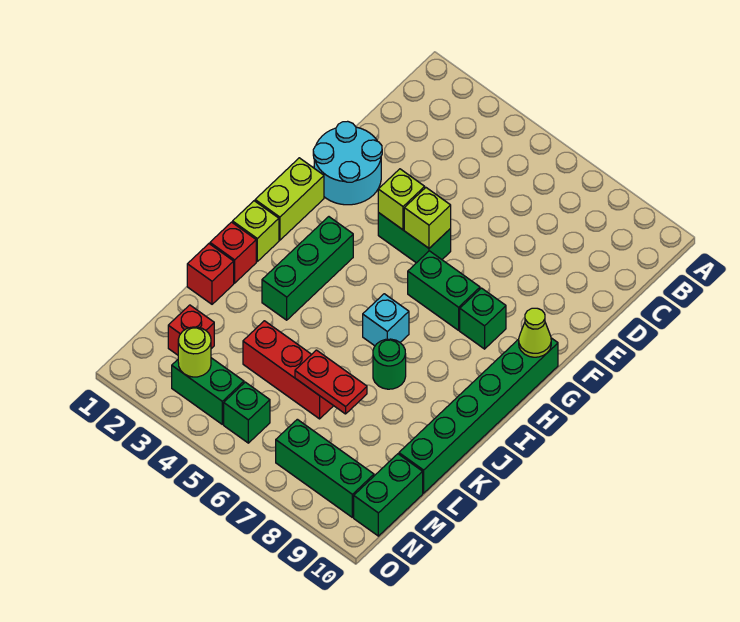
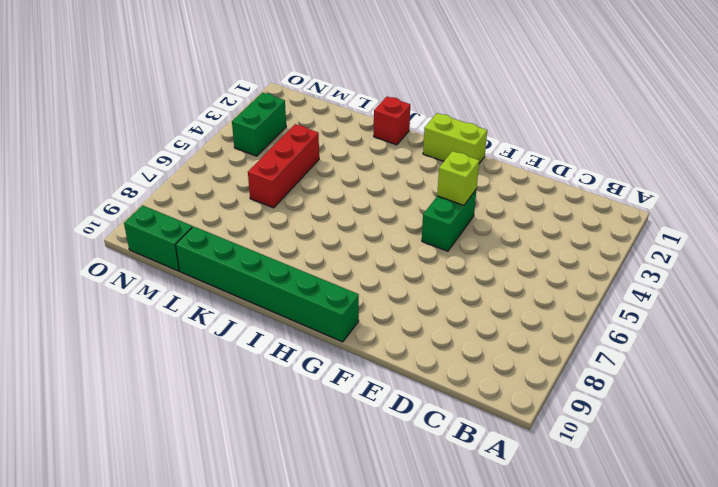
none -> cyan 2x2 round brick [313,121,382,205]
none -> green 1x2 brick [408,251,480,330]
none -> green 1x1 brick [460,288,506,349]

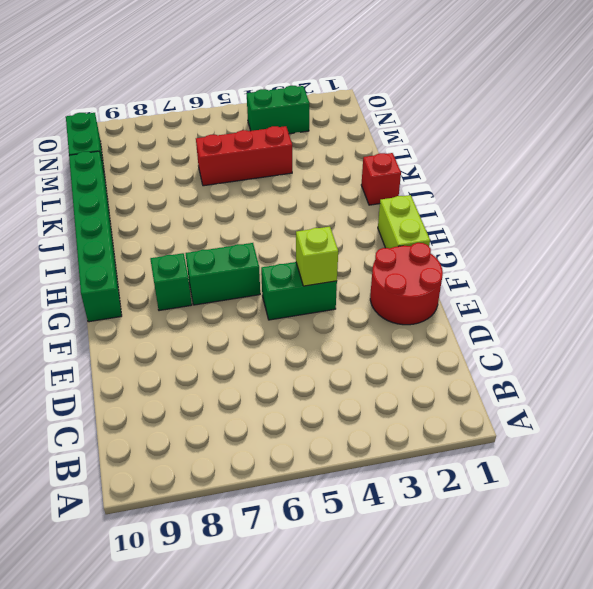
red 2x2 round brick [370,243,443,325] -> cyan 2x2 round brick [313,121,382,205]
none -> green 1x3 brick [262,217,353,320]
none -> lime 1x1 brick [233,201,279,261]
none -> cyan 1x1 brick [363,294,409,346]

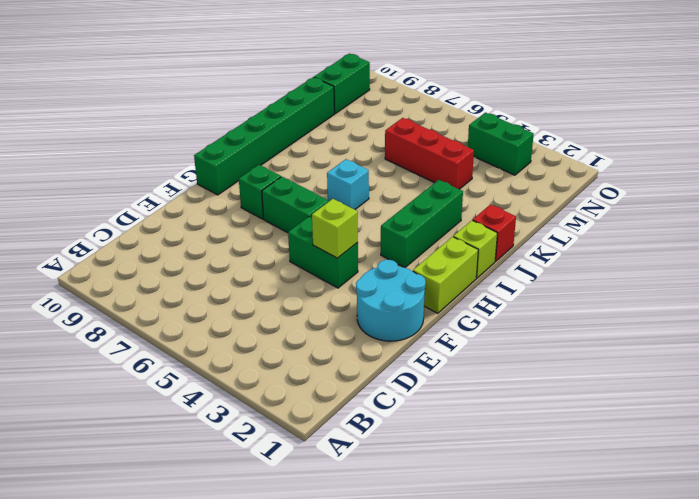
none -> green 1x1 round brick [373,339,406,389]
none -> red 1x1 brick [187,244,234,304]
none -> red 1x1 brick [168,305,214,355]

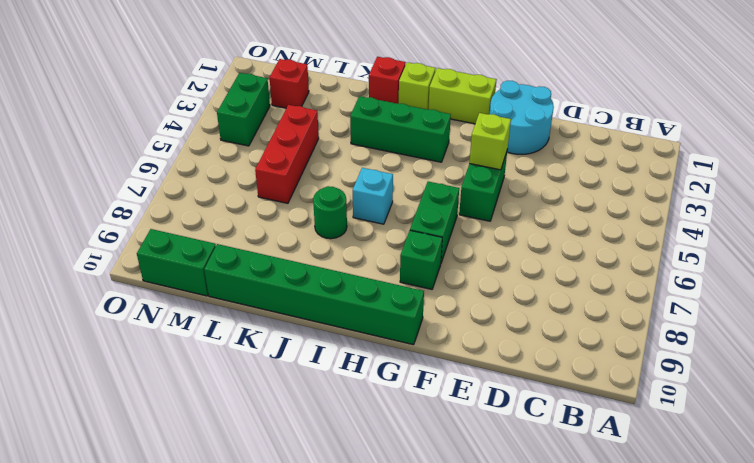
none -> red 1x1 brick [187,244,234,304]
none -> green 1x1 brick [224,382,270,443]
none -> green 1x3 brick [276,419,374,517]

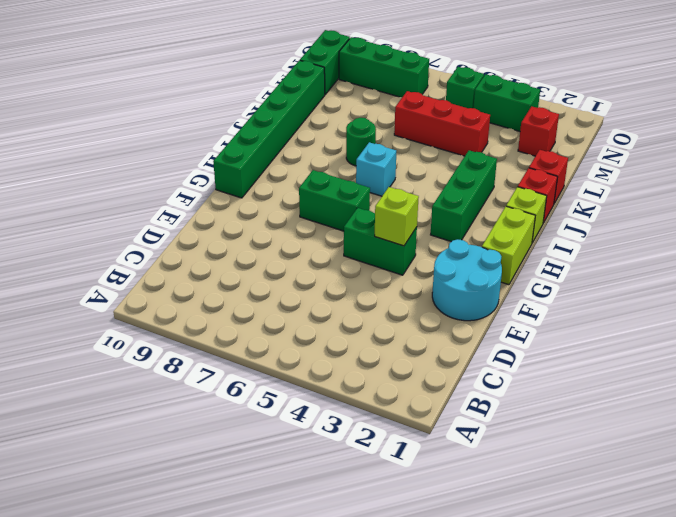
none -> green 1x1 brick [460,288,506,349]
none -> lime 1x1 brick [404,188,451,248]
none -> lime 1x1 cone [519,308,551,357]

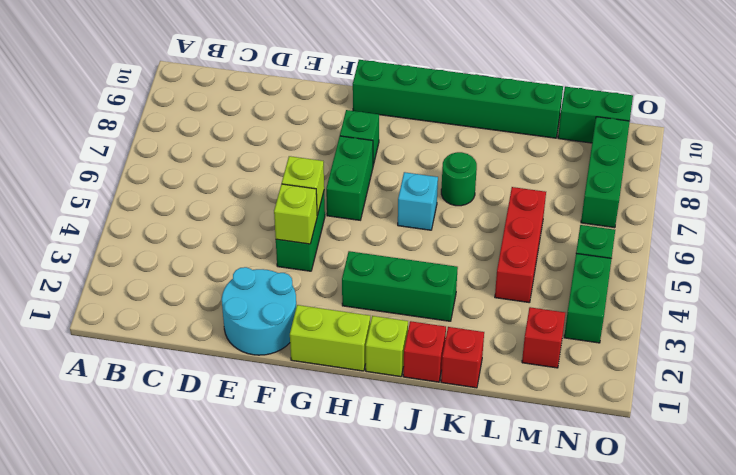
none -> lime 1x1 cone [519,308,551,357]
none -> red 1x2 plate [295,350,367,414]
none -> lime 1x1 round brick [178,327,211,377]

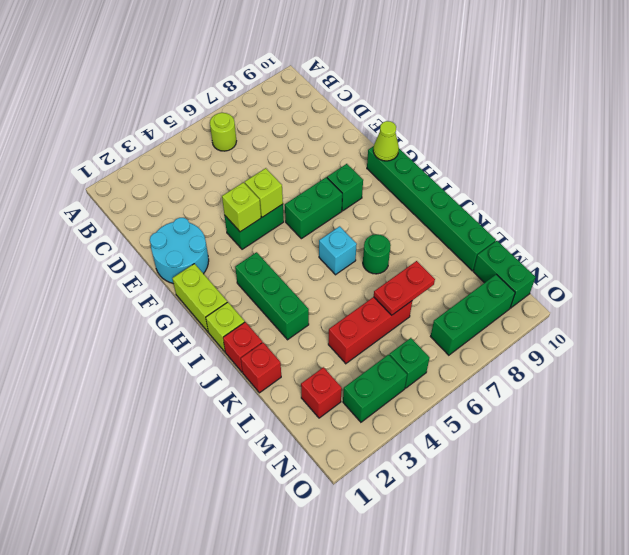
lime 1x1 round brick [210,113,236,151] -> lime 1x1 round brick moved to [178,327,211,377]

